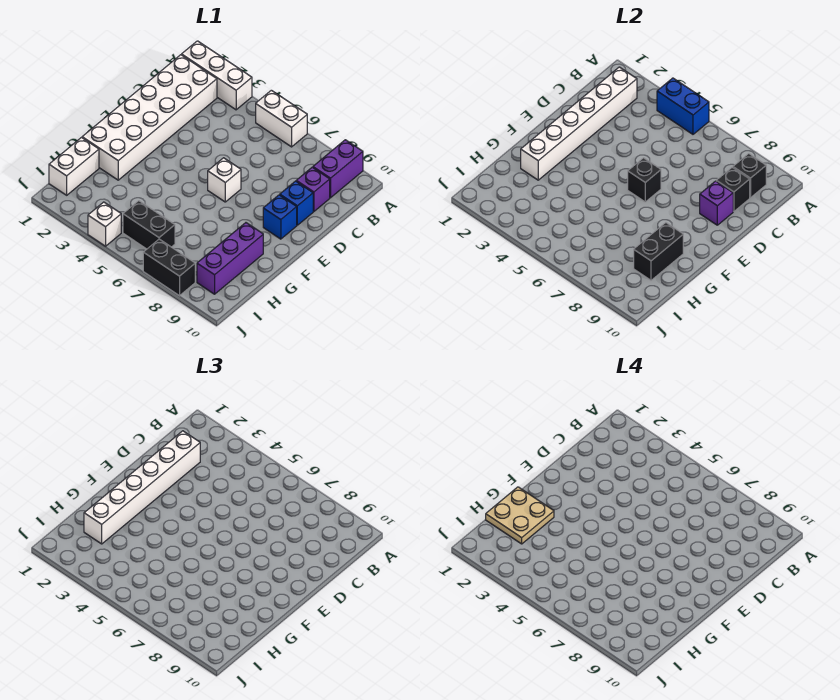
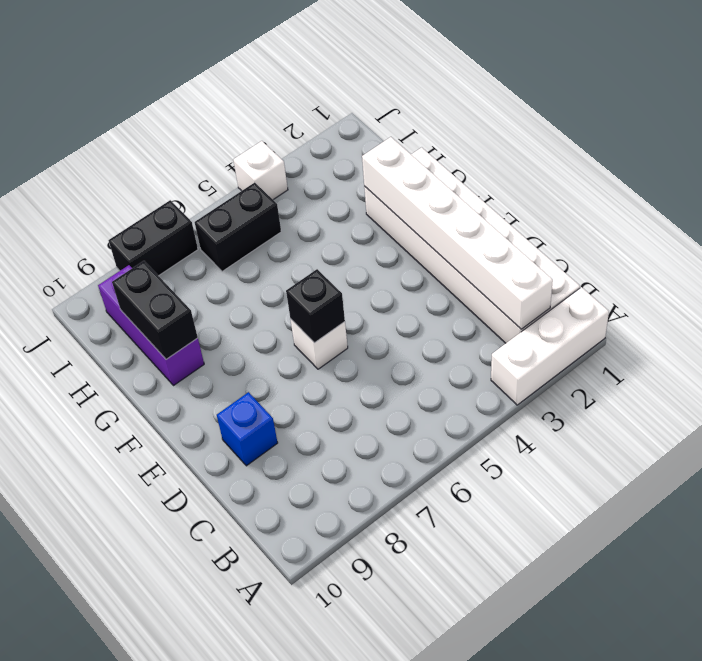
none -> white 1x2 brick [256,90,307,147]
none -> purple 1x2 brick [313,140,363,198]
none -> purple 1x1 brick [296,167,330,211]

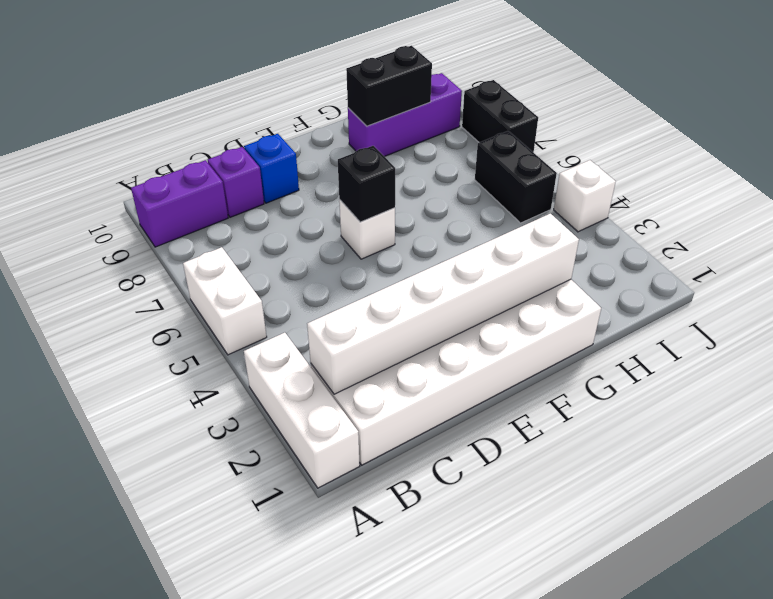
none -> blue 1x1 brick [263,195,297,239]
none -> white 1x2 brick [49,138,99,195]
none -> blue 1x2 brick [657,78,709,134]

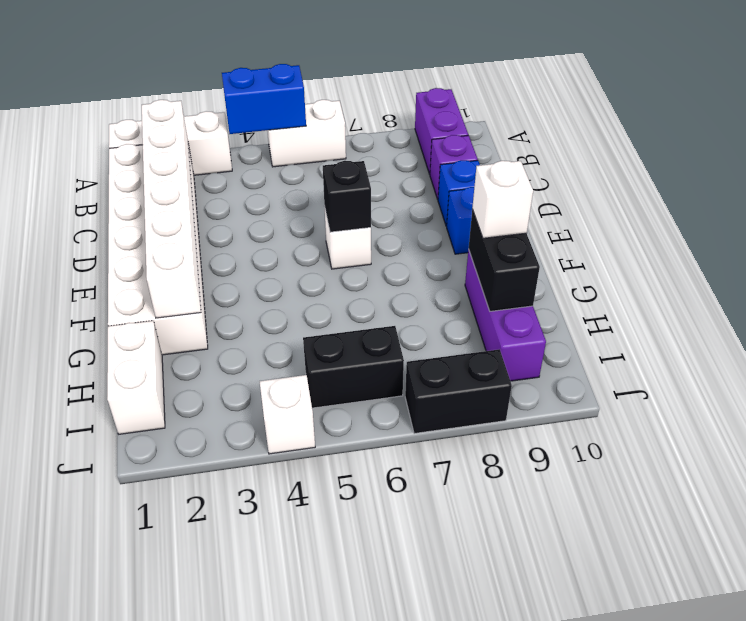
white 1x1 brick [472,161,533,238] -> none
none -> black 1x1 brick [733,154,766,198]
none -> black 1x1 brick [716,167,750,211]
none -> purple 1x1 brick [700,181,733,225]

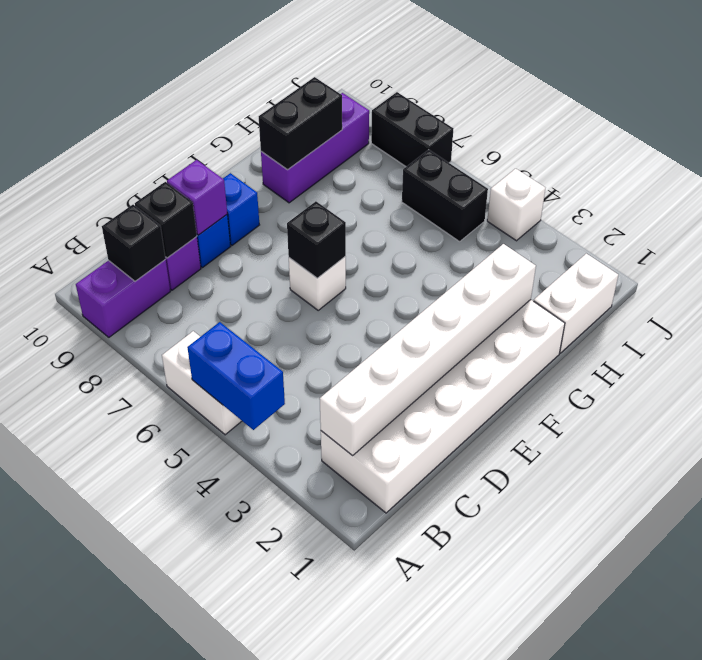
none -> white 1x3 brick [182,41,252,110]
none -> white 1x6 brick [84,431,200,544]
none -> tan 2x2 plate [486,487,554,544]

